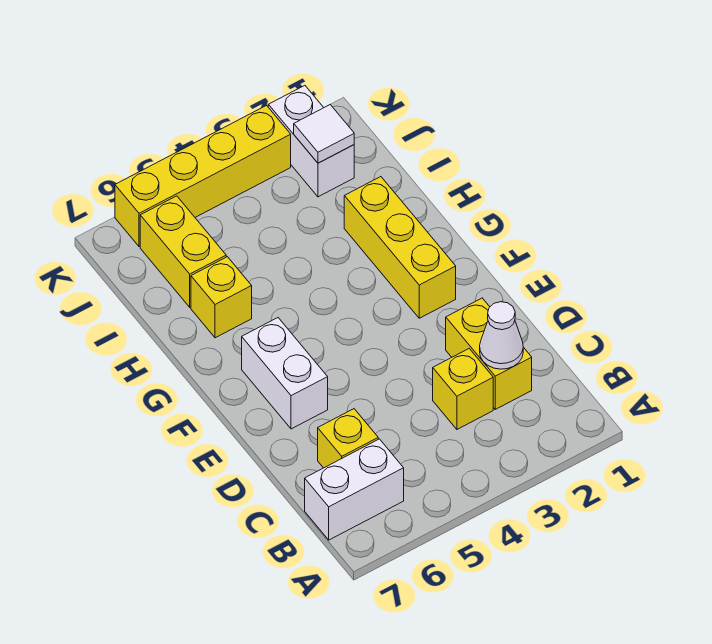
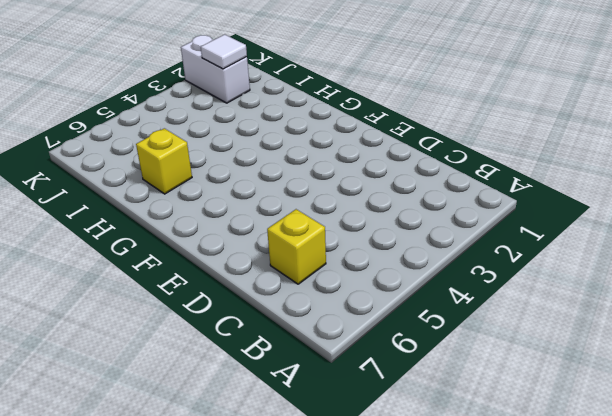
none -> white 1x2 brick [305,439,404,540]
none -> yellow 1x2 brick [446,298,532,409]
none -> yellow 1x1 brick [433,349,493,429]

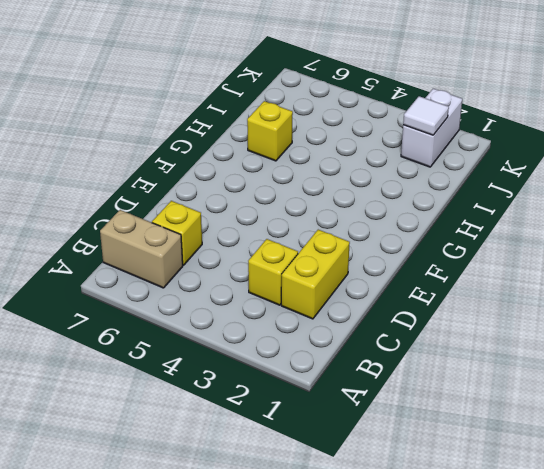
tan 1x2 brick [100,210,183,288] -> white 1x2 brick [305,439,404,540]
none -> white 1x2 brick [242,318,328,429]
none -> yellow 1x3 brick [344,177,456,318]
none -> yellow 1x2 brick [140,196,226,307]

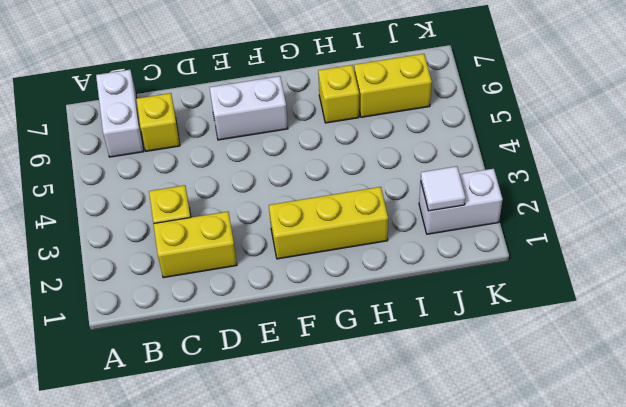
none -> yellow 1x4 brick [115,106,291,247]
none -> white 1x1 cone [480,302,523,369]

